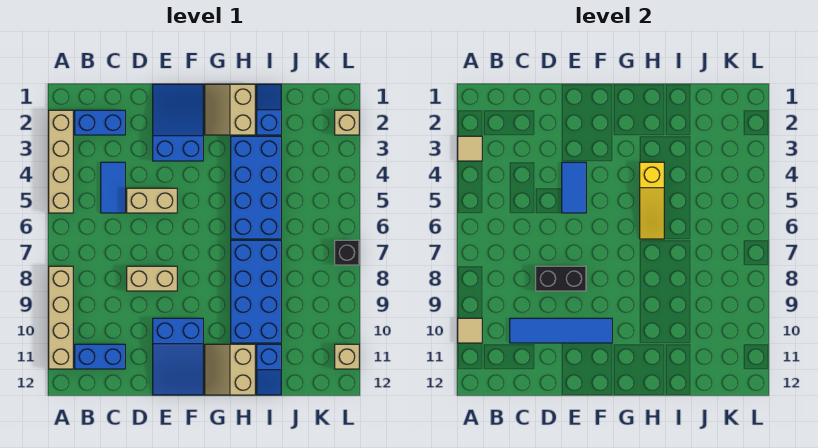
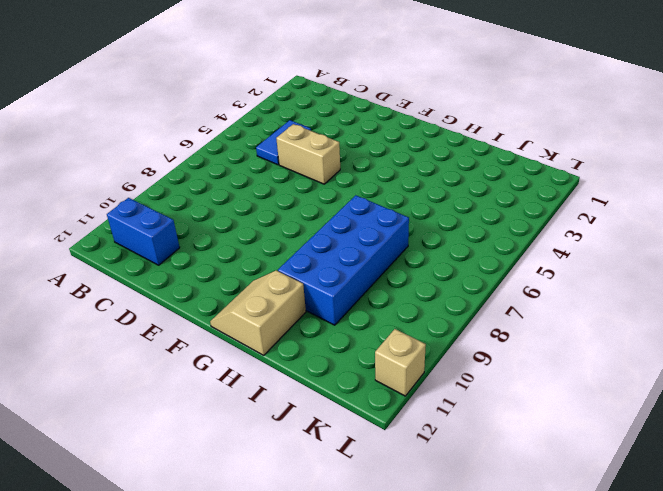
none -> tan 1x4 brick [49,110,73,213]
none -> tan 1x4 brick [49,266,73,369]
none -> blue 1x2 brick [75,110,125,135]

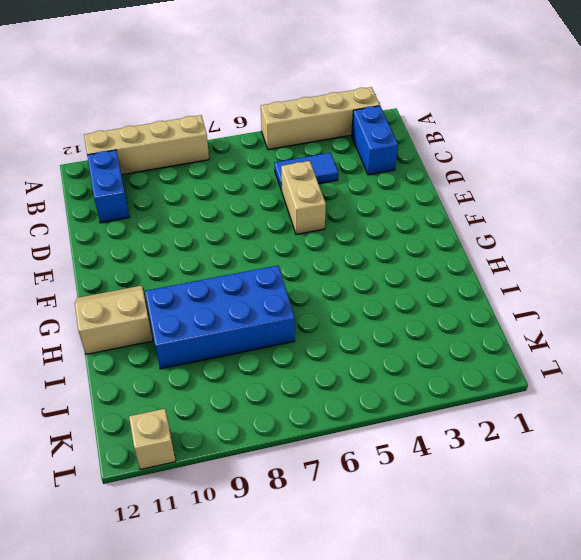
none -> tan 1x2 brick [127,266,177,291]
none -> blue 2x3 slope [153,84,203,161]
none -> blue 2x3 slope [153,318,203,395]

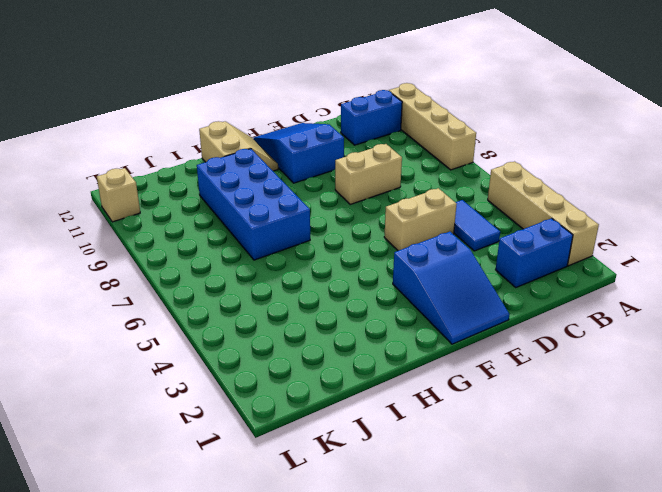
none -> tan 2x2 slope [205,84,255,135]
none -> blue 2x4 brick [231,136,281,239]
none -> blue 1x2 slope [257,84,281,135]

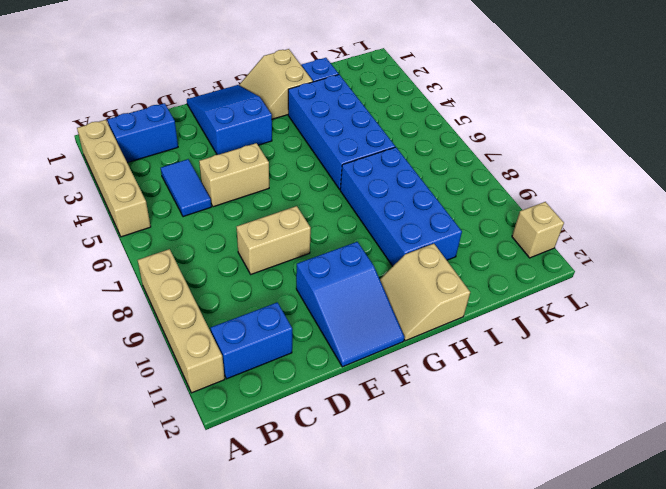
none -> blue 1x2 slope [257,344,281,395]
none -> tan 1x1 brick [335,110,359,135]
none -> black 1x1 brick [335,240,359,265]

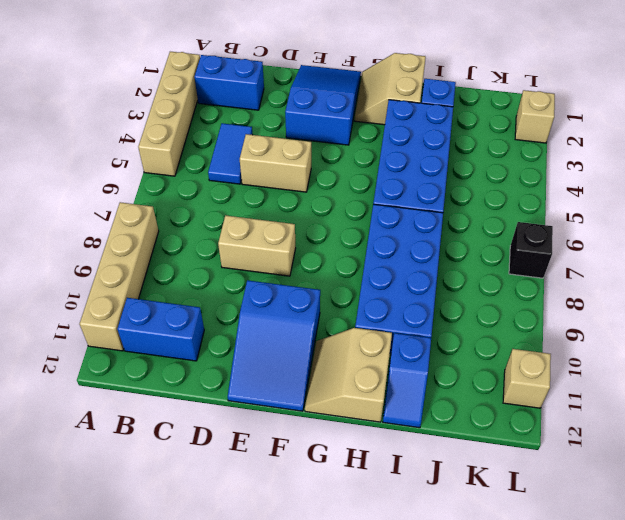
none -> tan 1x1 tile [458,136,482,161]
none -> tan 1x1 tile [458,318,482,343]
none -> blue 1x4 tile [510,318,612,343]

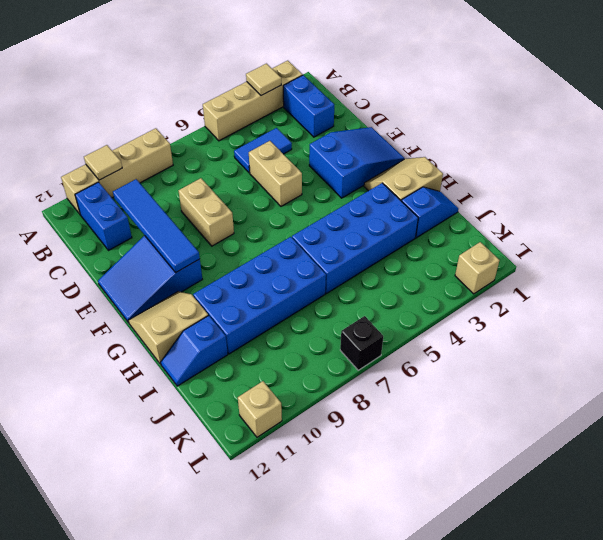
none -> black 1x2 brick [536,266,586,291]
none -> blue 1x2 tile [562,162,586,213]
none -> yellow 1x3 slope [640,162,664,239]

